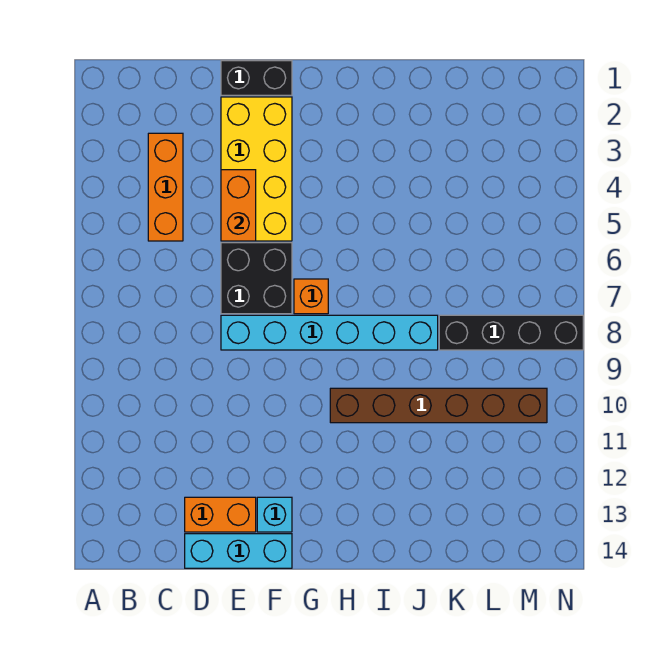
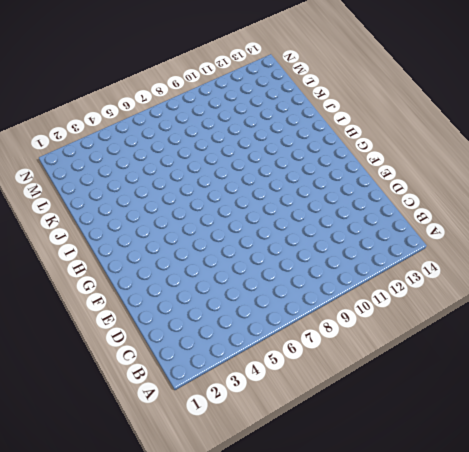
none -> orange 1x3 brick [148,133,183,241]
none -> orange 1x2 brick [185,497,256,532]
none -> cyan 1x3 brick [185,534,292,568]

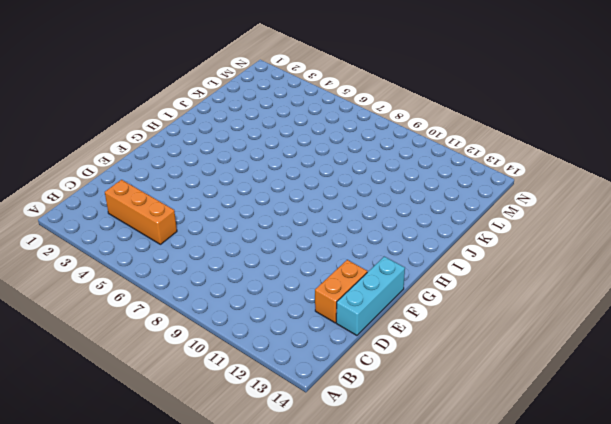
none -> black 1x2 brick [221,61,292,95]
none -> yellow 2x4 brick [221,97,292,241]
none -> black 2x2 brick [221,243,292,314]

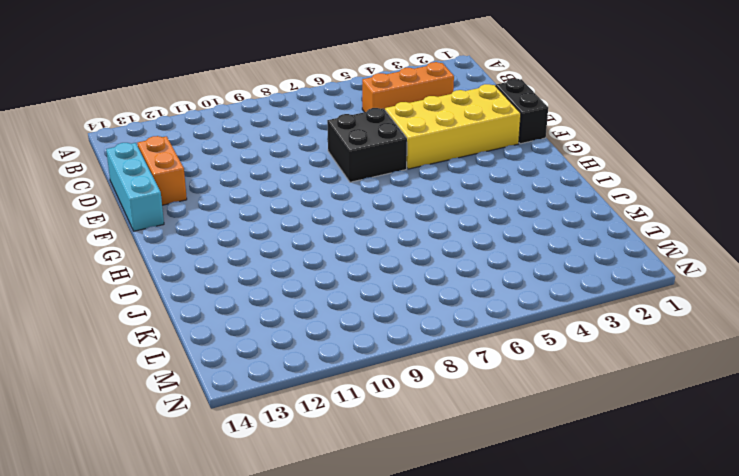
none -> cyan 1x6 brick [221,315,438,350]
none -> cyan 1x1 brick [257,497,292,532]
none -> orange 1x1 brick [294,279,328,314]

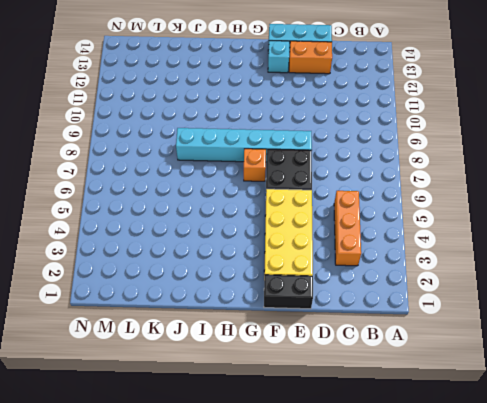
none -> brown 1x6 brick [330,388,547,423]
none -> black 1x4 brick [439,315,583,350]
none -> orange 1x2 brick [221,170,256,241]

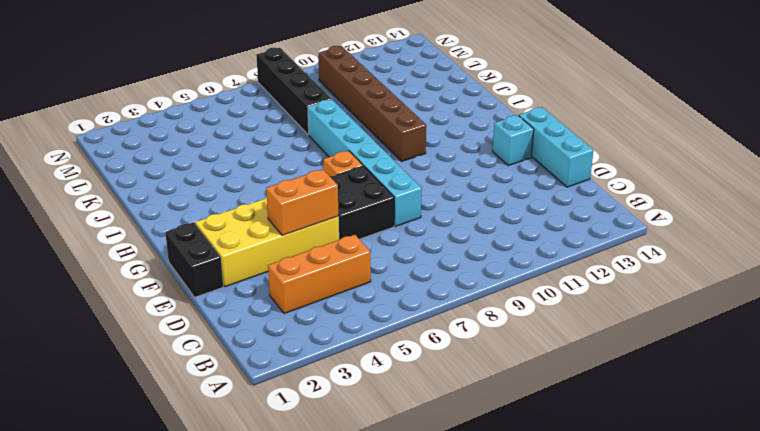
none -> orange 1x2 brick [185,497,256,532]

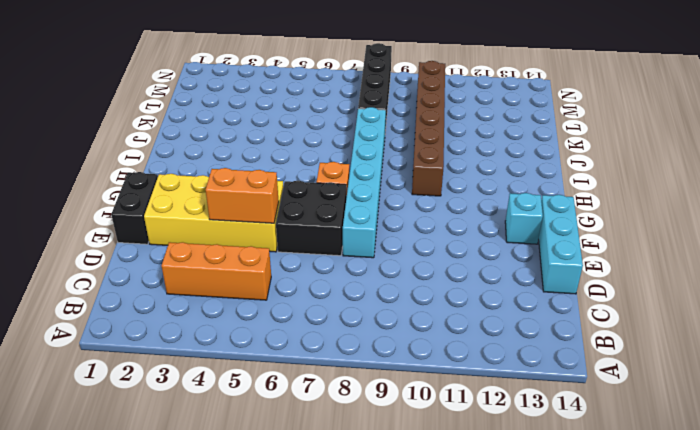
none -> orange 1x2 brick [185,497,256,532]

